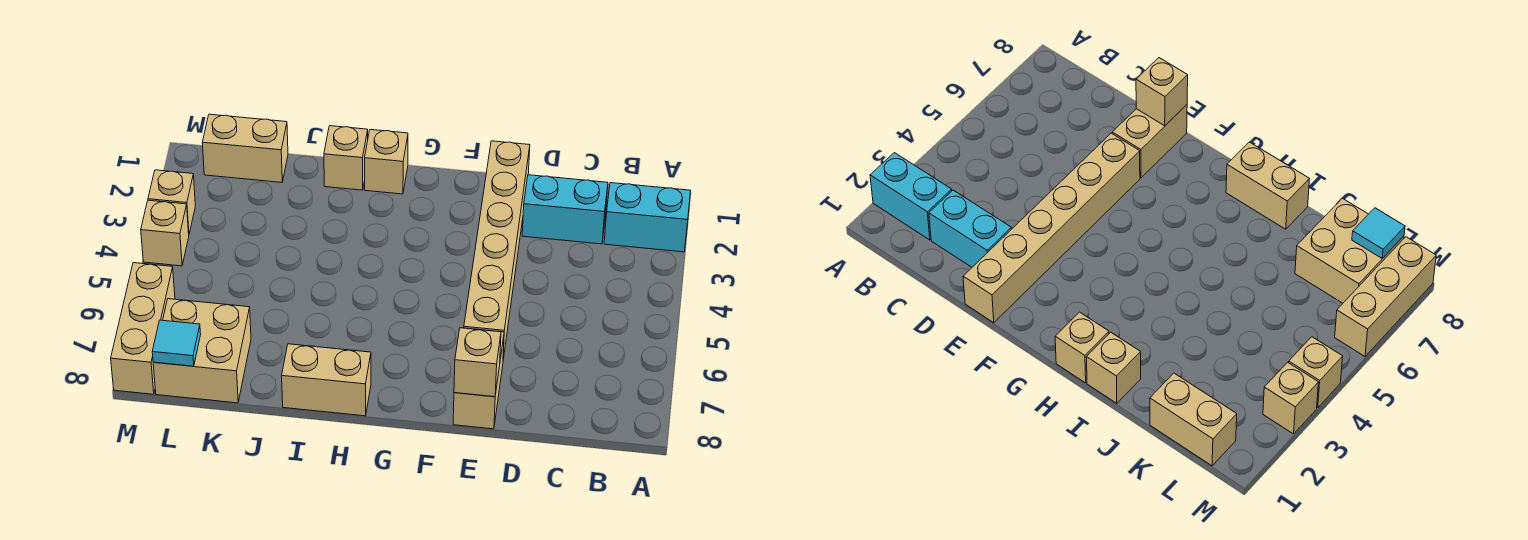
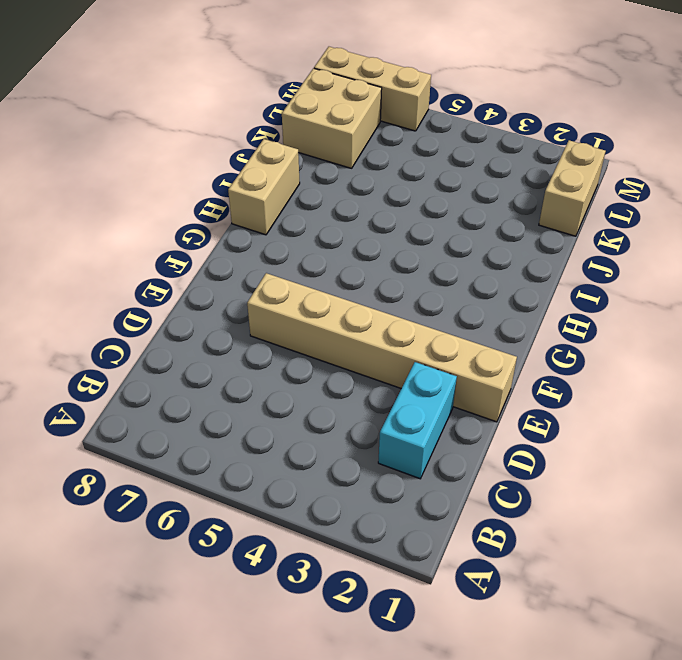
none -> cyan 1x2 brick [604,183,690,252]
none -> tan 1x2 brick [453,328,504,429]
none -> tan 1x1 brick [365,130,408,194]

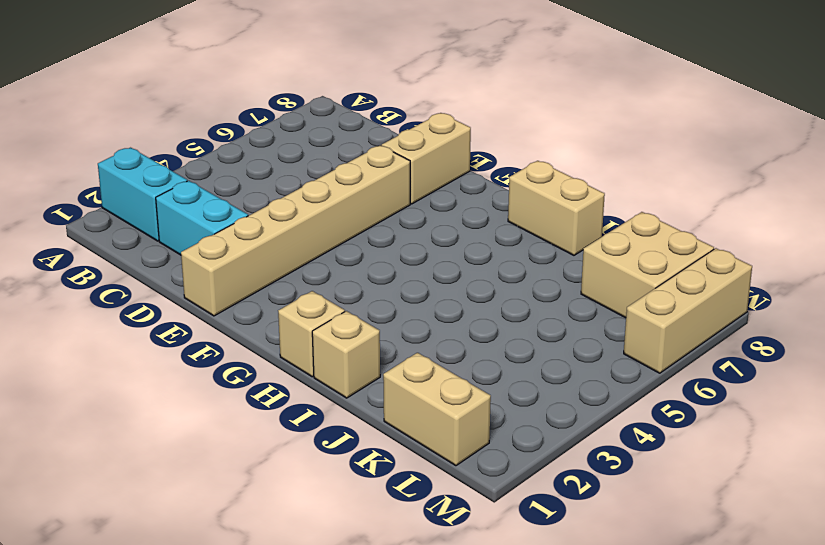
none -> tan 1x1 brick [148,170,195,233]
none -> tan 1x1 brick [141,200,189,266]
none -> tan 1x1 brick [454,328,501,397]

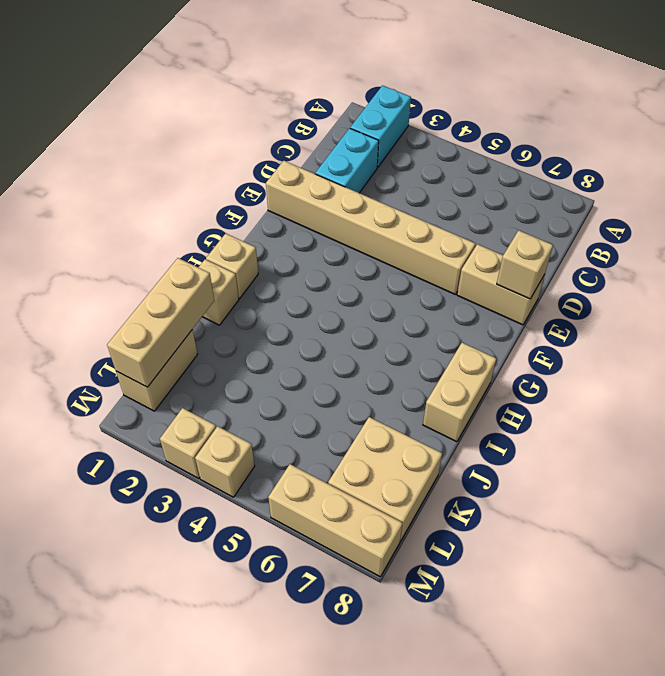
tan 1x3 brick [107,258,214,387] -> none
none -> cyan 1x1 tile [152,320,201,366]

